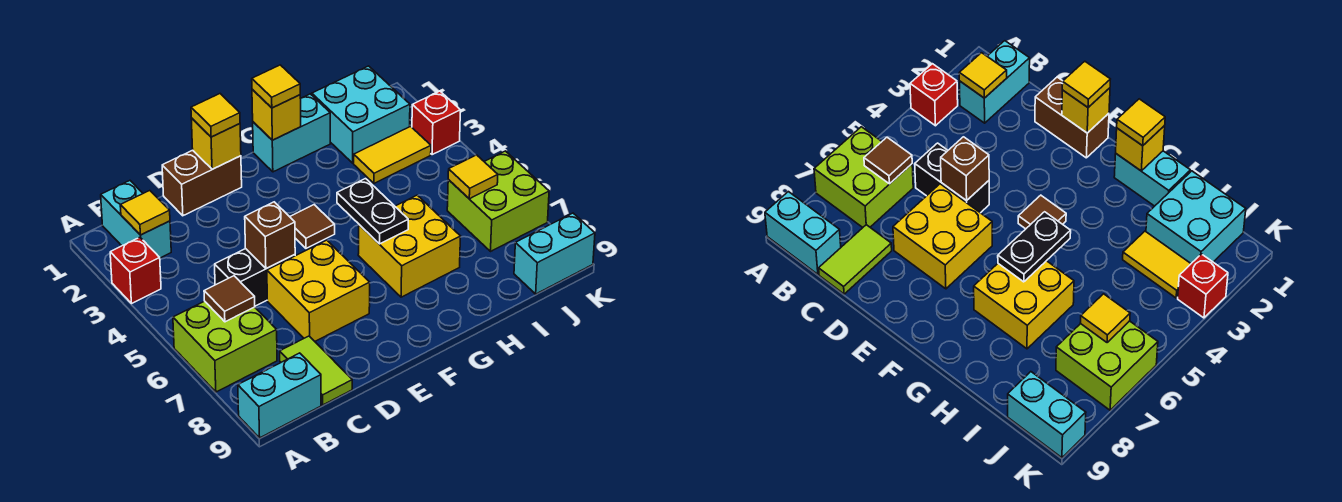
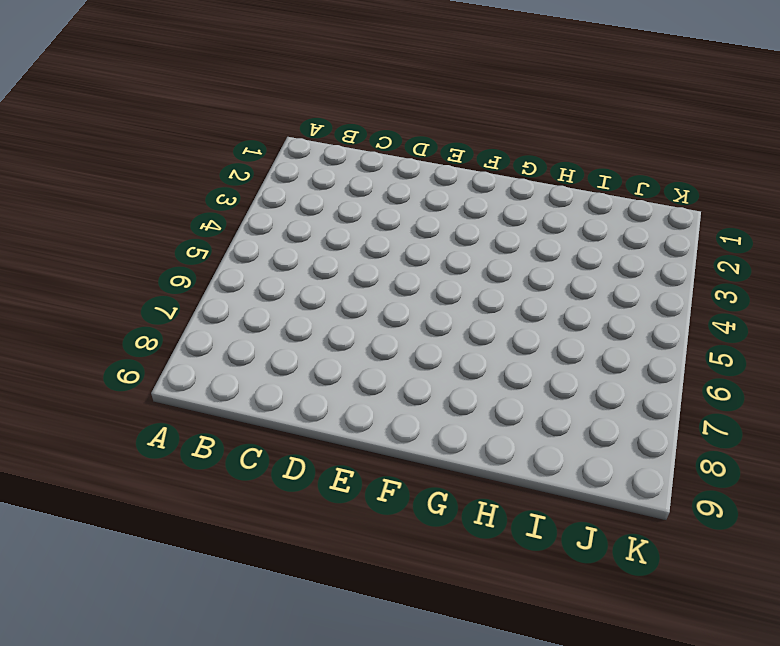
none -> red 1x1 brick [110,237,161,304]
none -> lime 2x2 brick [173,301,277,392]
none -> cyan 1x2 brick [238,353,321,438]

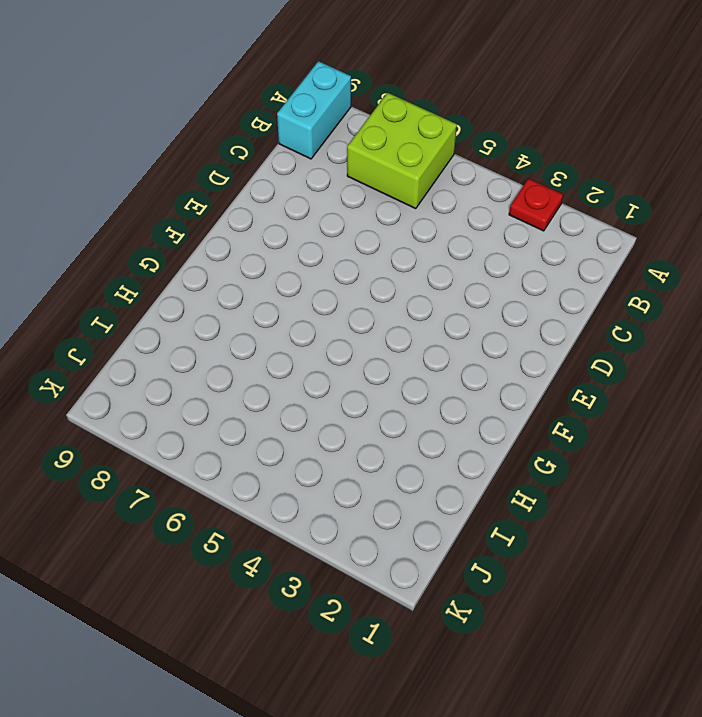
red 1x1 plate [509,179,563,231] -> red 1x1 brick [110,237,161,304]
none -> cyan 1x2 brick [101,181,171,258]
none -> black 1x2 brick [215,249,295,306]
none -> lime 1x2 tile [280,336,352,405]

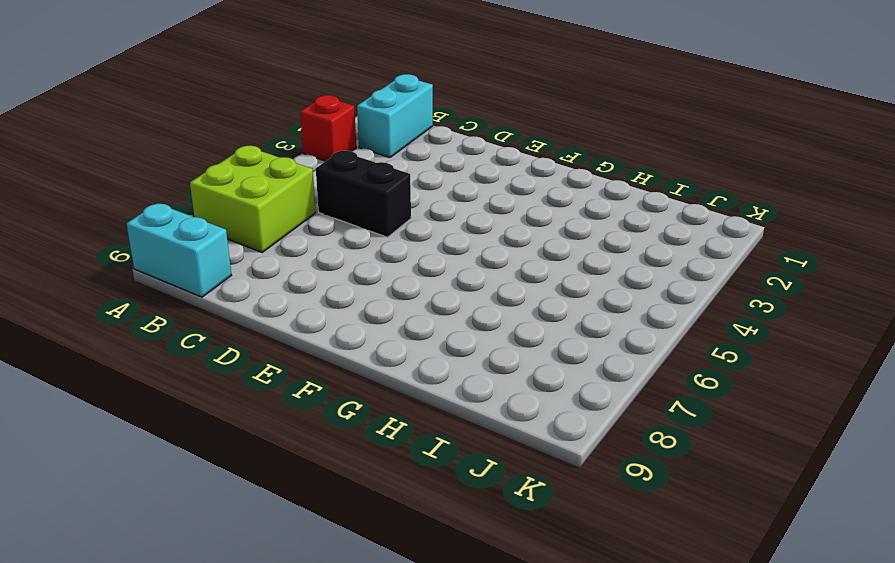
none -> lime 1x2 tile [280,336,352,405]
none -> brown 1x2 brick [162,150,242,216]
none -> yellow 2x2 brick [267,240,370,341]

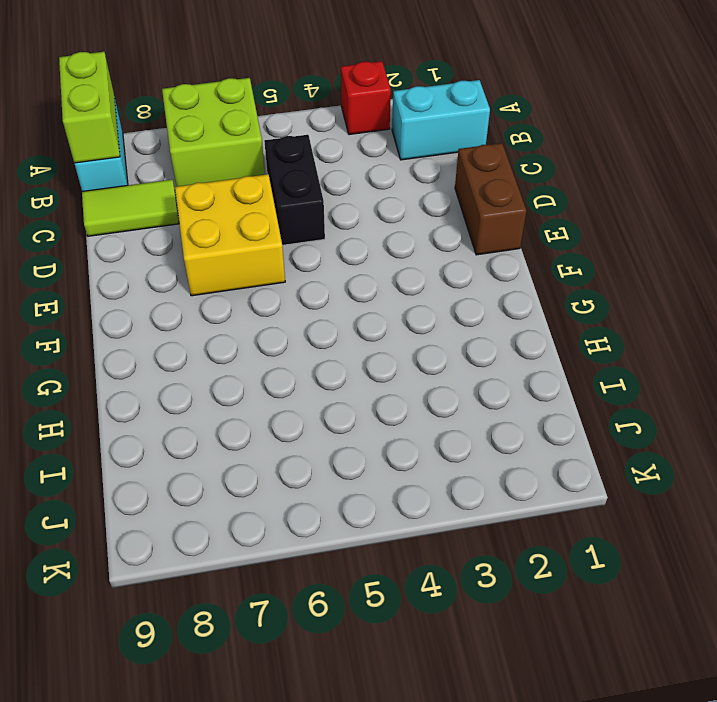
lime 1x2 brick [59,52,120,163] -> none
none -> brown 1x1 tile [290,205,335,248]
none -> cyan 1x2 brick [253,94,330,172]
none -> yellow 2x2 brick [358,195,461,297]

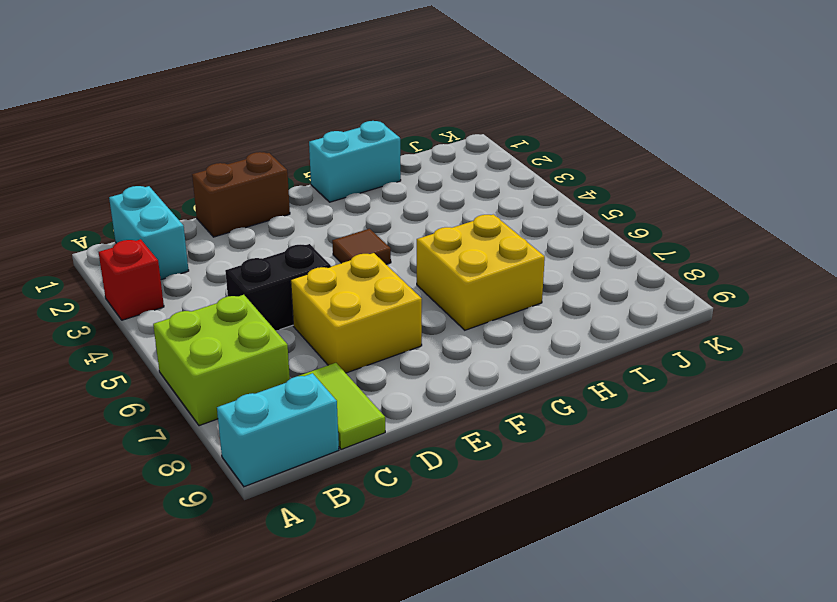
none -> cyan 2x2 brick [312,66,410,163]
none -> yellow 1x2 tile [354,127,431,183]
none -> lime 2x2 brick [447,151,549,251]

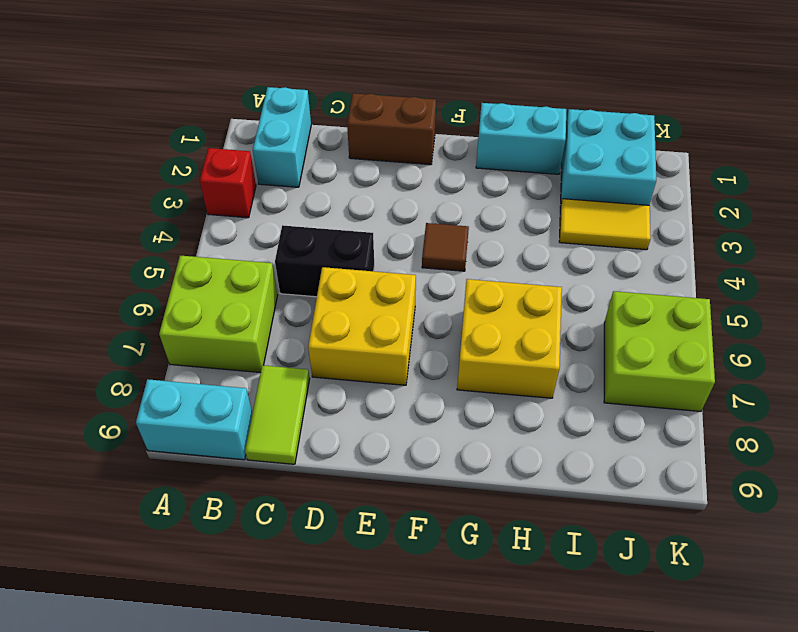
none -> cyan 1x2 brick [514,213,595,294]
none -> red 1x1 brick [412,91,460,155]
none -> yellow 1x1 tile [120,191,170,235]

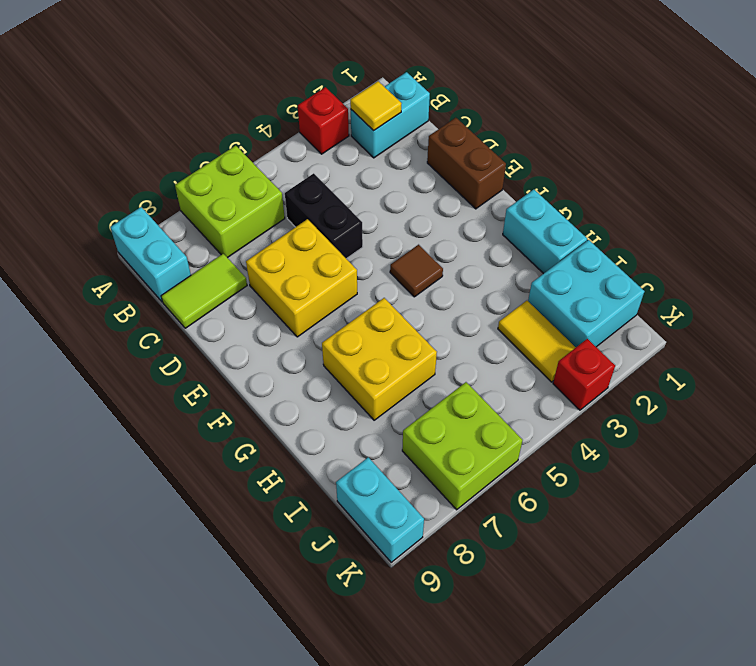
none -> brown 1x1 tile [204,276,255,322]
none -> brown 1x1 brick [245,202,295,269]
none -> yellow 1x1 brick [191,118,241,169]

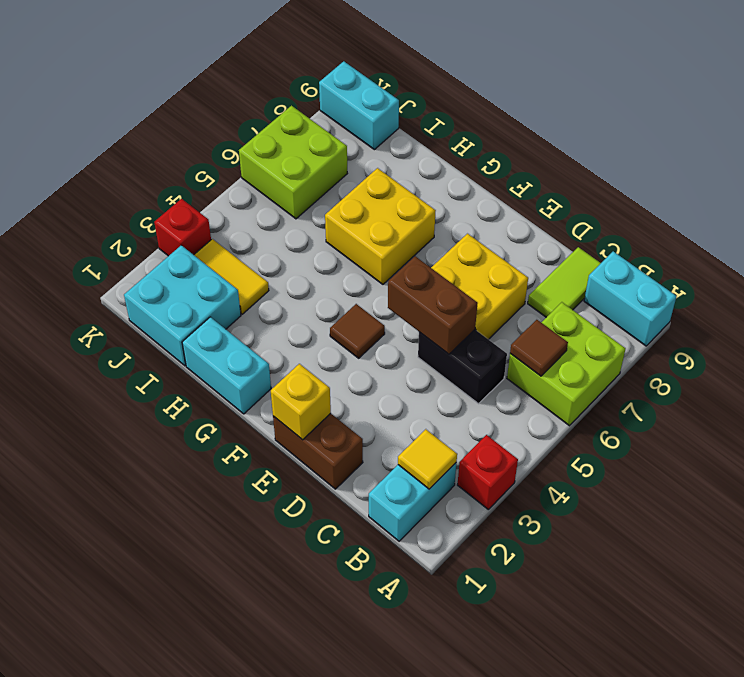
brown 1x2 brick [388,256,478,354] -> brown 1x1 brick [245,202,295,269]
none -> yellow 1x1 brick [252,90,301,140]
none -> black 1x2 plate [337,179,408,244]
none -> yellow 1x1 tile [448,155,498,199]

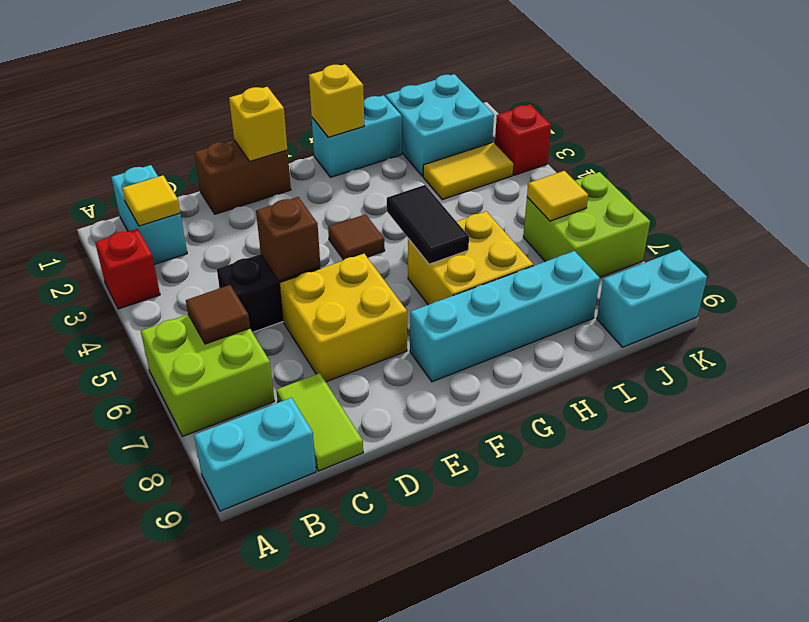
cyan 1x4 brick [410,251,600,382] -> none
black 1x2 tile [387,185,469,264] -> black 1x2 plate [337,179,408,244]
none -> yellow 1x1 tile [191,94,240,137]
none -> yellow 1x1 tile [252,65,300,108]

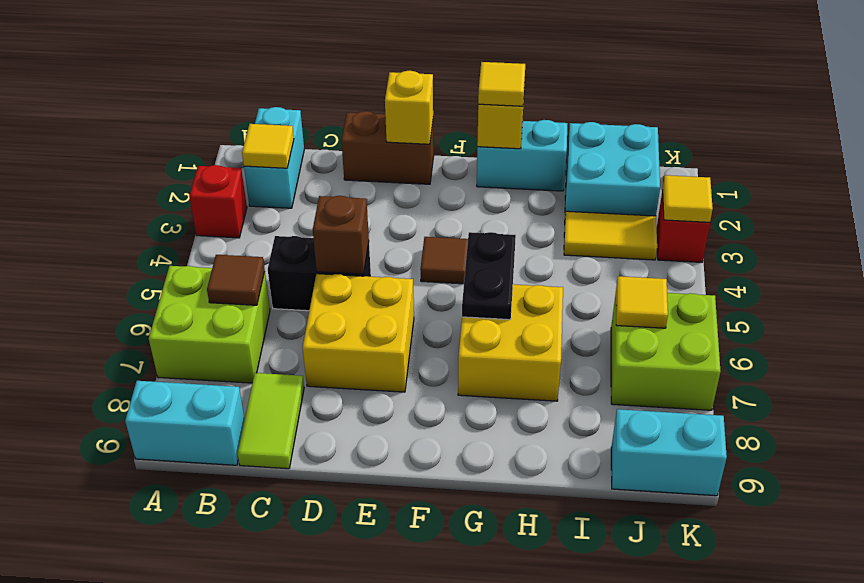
yellow 1x1 tile [663,175,713,222] -> yellow 1x1 tile moved to [191,94,240,137]

